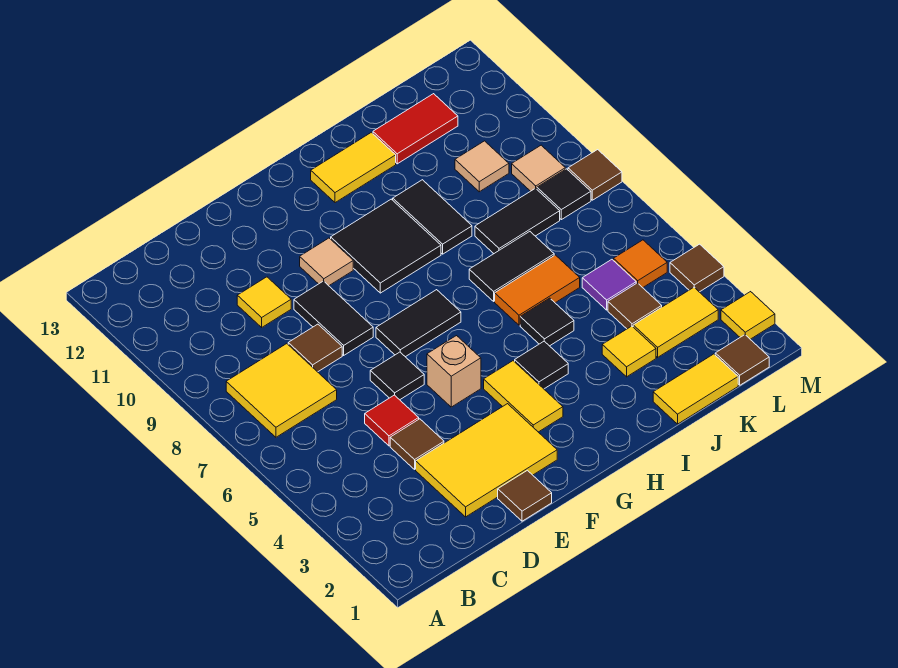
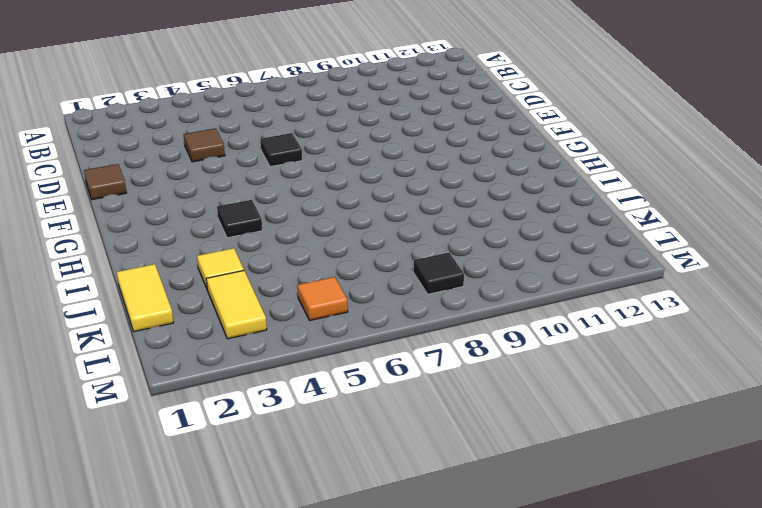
none -> yellow 2x2 tile [226,344,337,437]
none -> yellow 2x3 tile [416,404,557,517]
none -> red 1x1 tile [365,395,419,446]
none -> brown 1x1 tile [288,324,342,372]

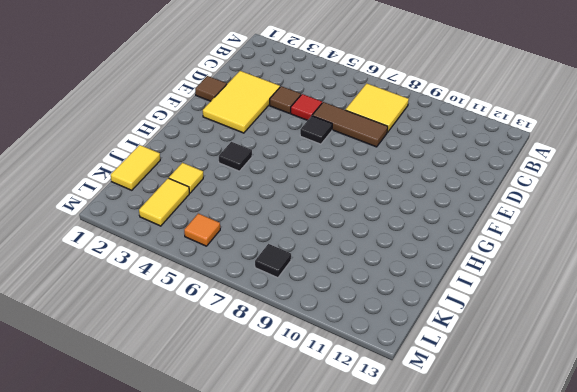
brown 1x3 tile [312,102,388,147] -> brown 1x1 tile [288,324,342,372]
none -> yellow 1x1 tile [237,277,291,327]
none -> black 1x2 tile [294,281,373,355]
none -> tan 1x1 brick [427,336,481,407]
none -> black 1x2 tile [376,290,461,357]

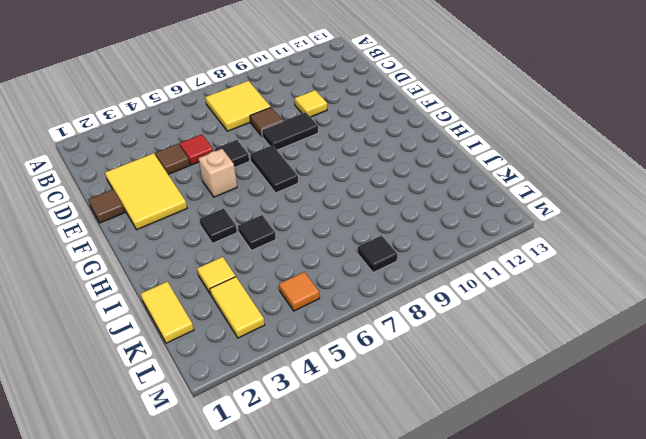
none -> tan 1x1 tile [300,238,353,286]
none -> yellow 1x2 tile [484,361,563,432]
none -> black 2x2 tile [331,199,441,293]
none -> yellow 1x2 tile [311,132,396,203]

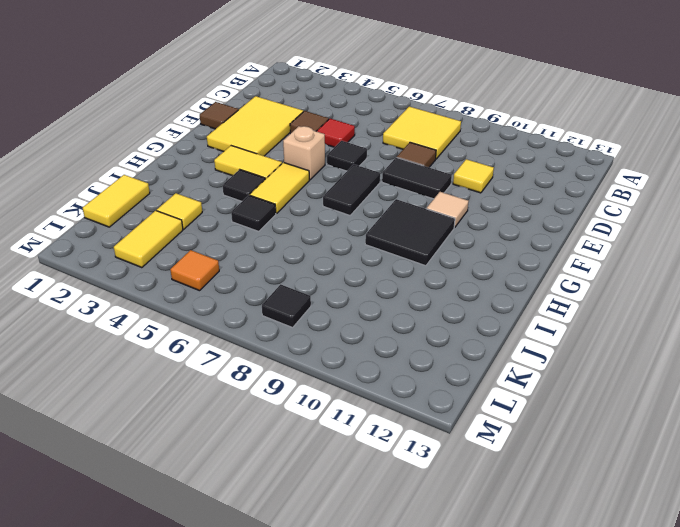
yellow 1x2 tile [250,163,309,213] -> yellow 1x2 tile moved to [311,132,396,203]
none -> orange 1x2 tile [495,255,580,325]
none -> black 1x2 tile [469,232,554,301]
none -> black 1x2 tile [393,180,472,254]
none -> black 1x2 tile [475,188,560,253]

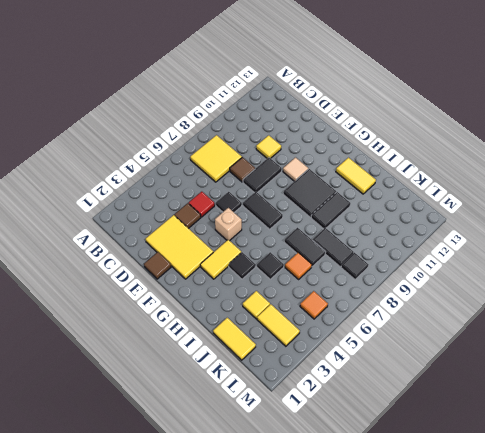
orange 1x1 tile [285,252,312,279] -> orange 1x2 tile [495,255,580,325]
none -> red 1x2 tile [373,94,458,164]
none -> brown 1x1 tile [608,283,662,329]
none -> purple 1x1 tile [582,260,636,310]
none -> tan 1x1 tile [455,141,509,192]

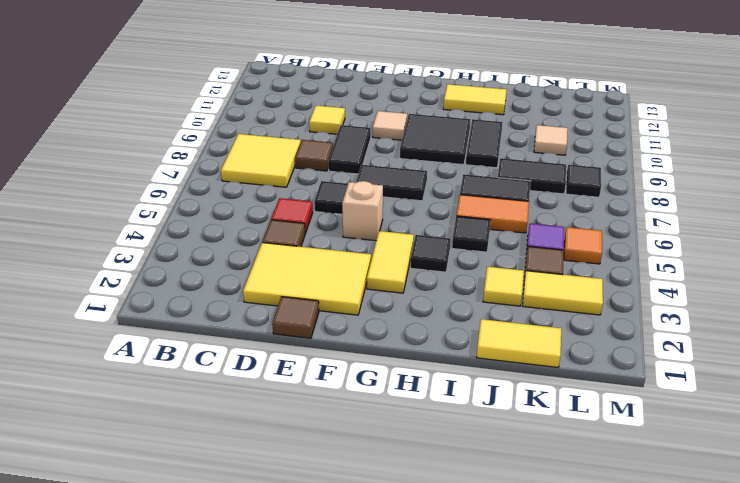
none -> red 1x2 tile [373,94,458,164]
none -> brown 1x1 tile [715,335,769,385]
none -> tan 1x1 tile [512,145,565,191]
none -> yellow 1x1 tile [721,292,775,339]

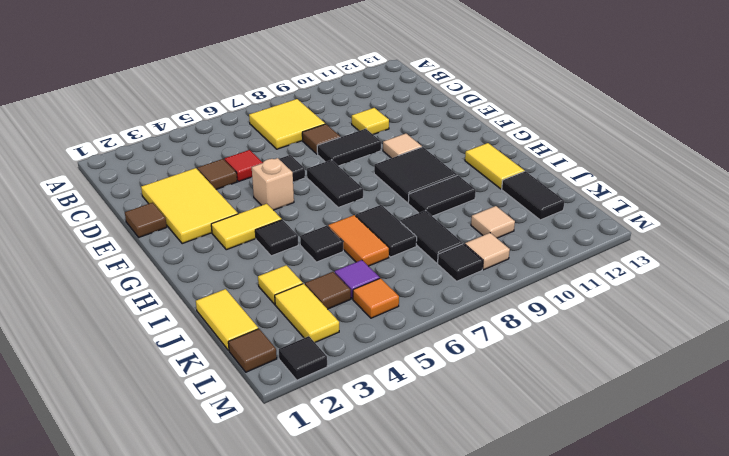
black 1x2 tile [502,171,565,220] -> red 1x2 tile [373,94,458,164]
black 1x1 tile [279,336,327,380] -> yellow 1x1 tile [721,292,775,339]
none -> brown 1x1 tile [670,244,724,292]
none -> brown 1x1 tile [568,150,622,200]

